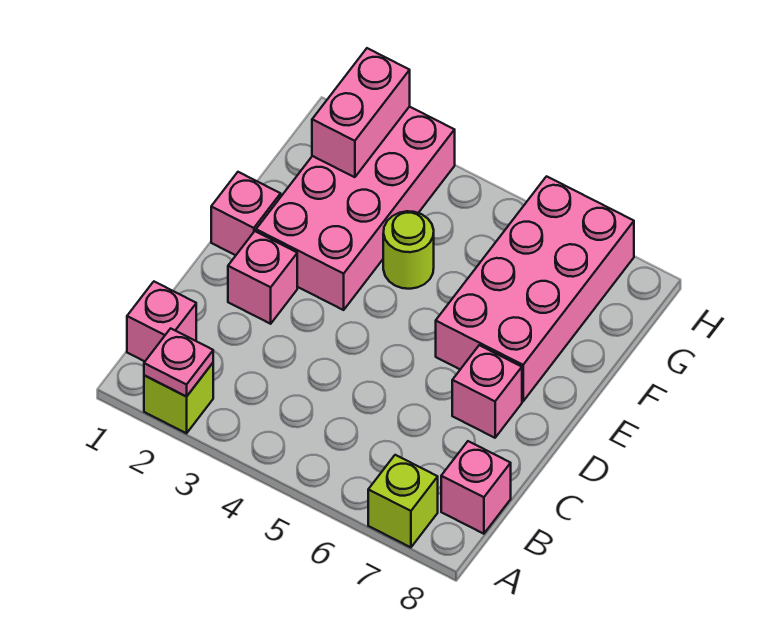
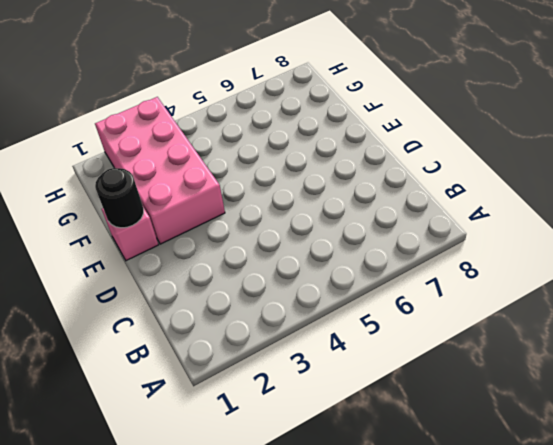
black 1x1 round brick [95,168,144,228] -> none
none -> lime 1x1 brick [144,363,213,433]
none -> lime 1x1 brick [368,455,438,547]
none -> pink 1x1 brick [127,282,196,361]

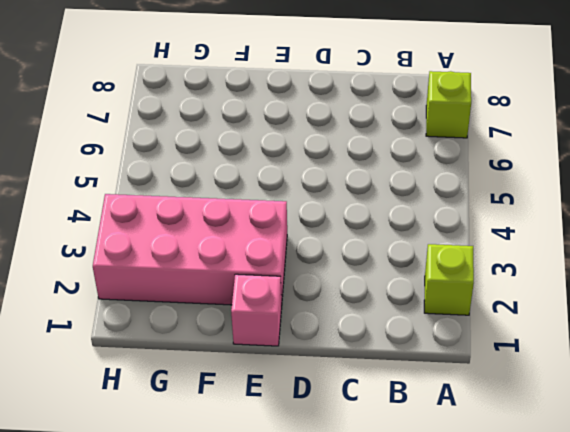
none -> pink 1x1 brick [127,282,196,361]
none -> pink 1x1 brick [441,441,511,534]
none -> pink 1x1 brick [228,231,297,324]

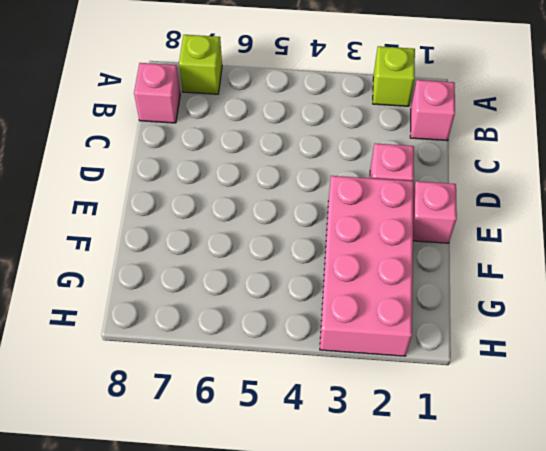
none -> pink 1x1 brick [452,345,522,438]
none -> pink 2x4 brick [436,176,634,401]
none -> lime 1x1 round brick [383,211,434,289]

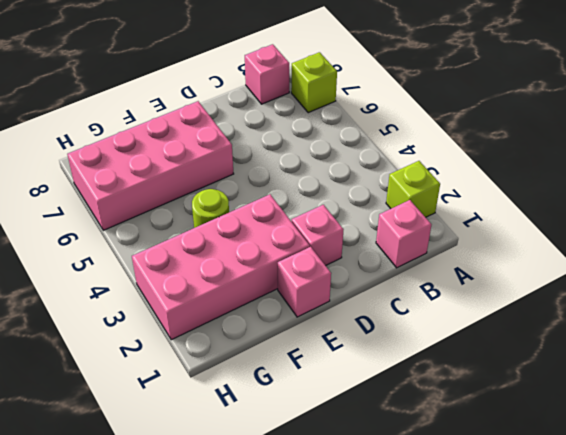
none -> pink 1x1 brick [452,345,522,438]
none -> pink 1x1 plate [144,328,213,397]
none -> pink 1x2 brick [312,48,410,177]

